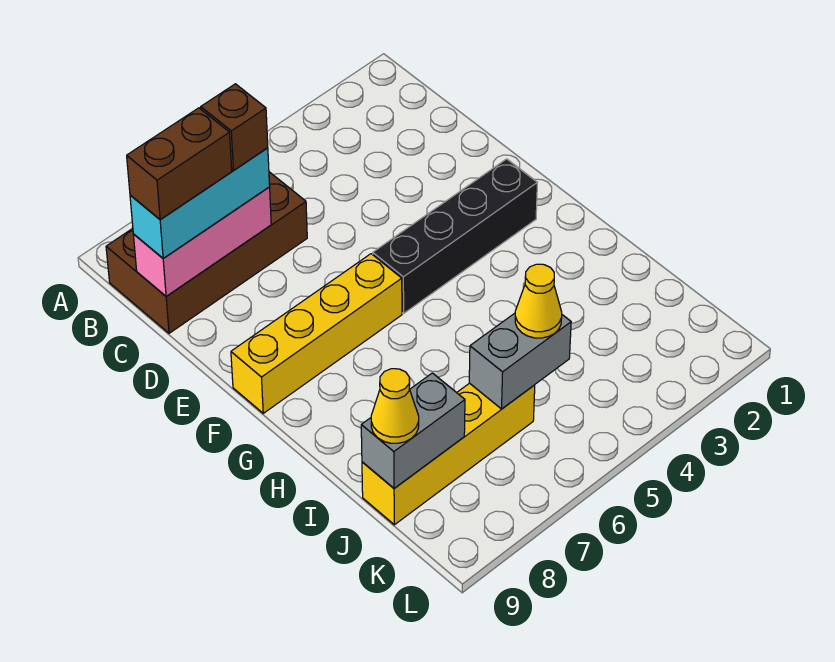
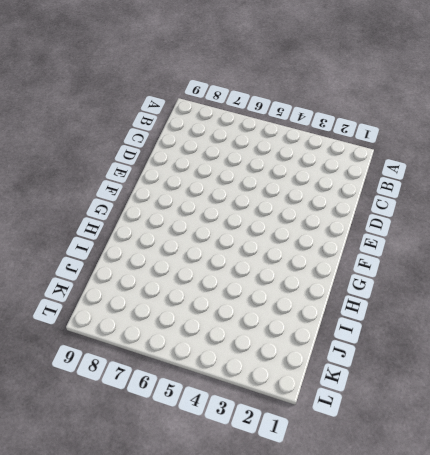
none -> brown 2x4 brick [106,172,307,333]
none -> black 1x4 brick [373,159,537,313]
none -> yellow 1x4 brick [231,254,402,413]

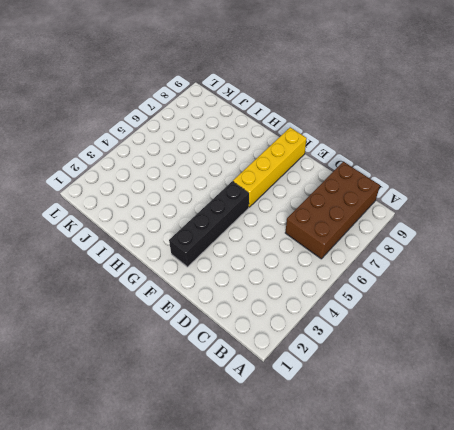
none -> yellow 1x4 brick [362,383,535,525]
none -> pink 1x3 brick [133,187,271,296]
none -> grey 1x2 brick [469,313,571,409]

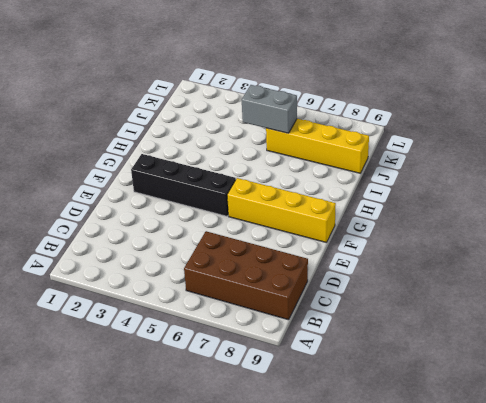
none -> pink 1x3 brick [133,187,271,296]
none -> grey 1x2 brick [361,373,465,488]
none -> cyan 1x3 brick [130,148,270,258]

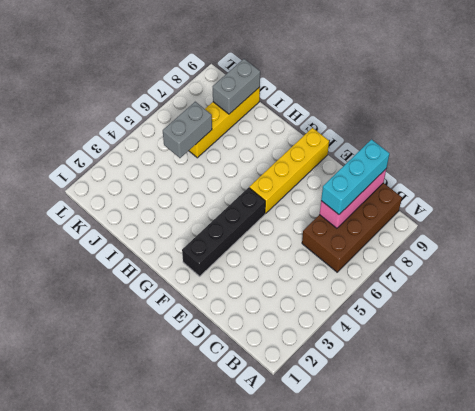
none -> yellow 1x1 cone [515,264,562,338]
none -> yellow 1x1 cone [371,369,419,443]
none -> brown 1x1 brick [201,84,268,170]

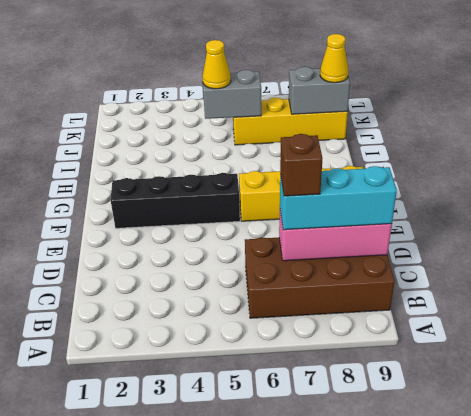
none -> brown 1x2 brick [127,108,232,219]

